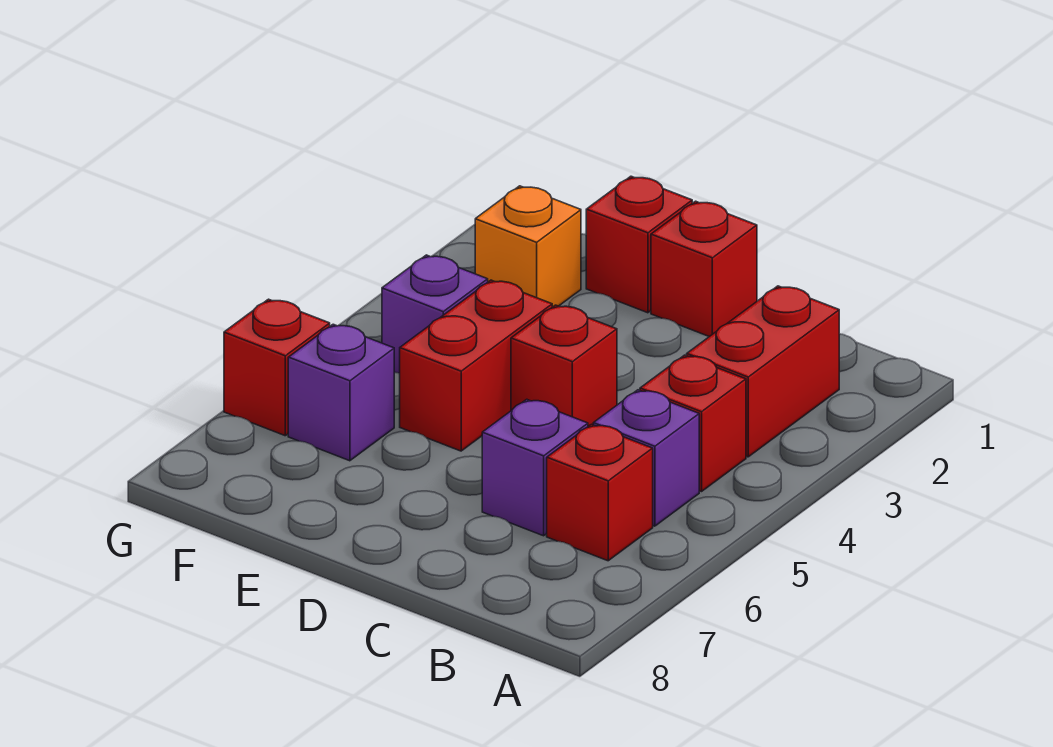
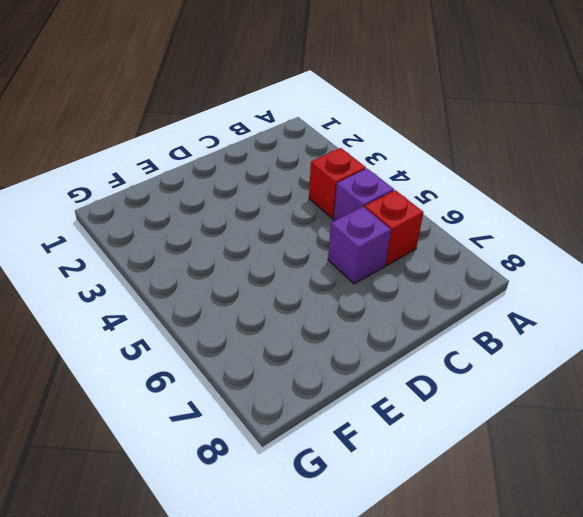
none -> red 1x2 brick [687,286,839,457]
none -> red 1x1 brick [651,201,757,337]
none -> red 1x1 brick [511,305,617,426]

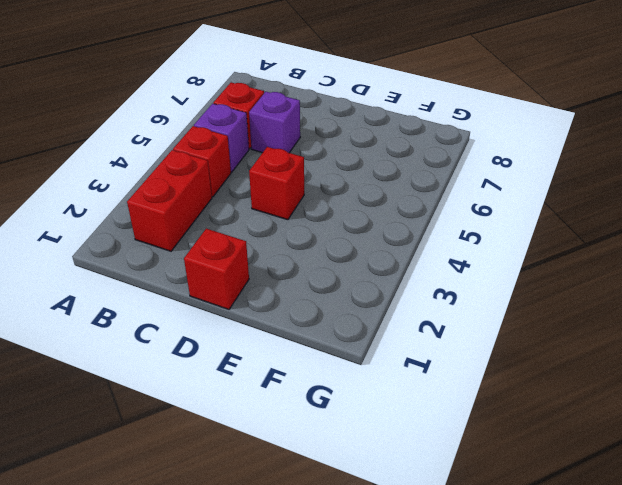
none -> red 1x1 brick [586,176,692,313]
none -> red 1x2 brick [400,280,552,451]
none -> orange 1x1 brick [475,186,581,307]

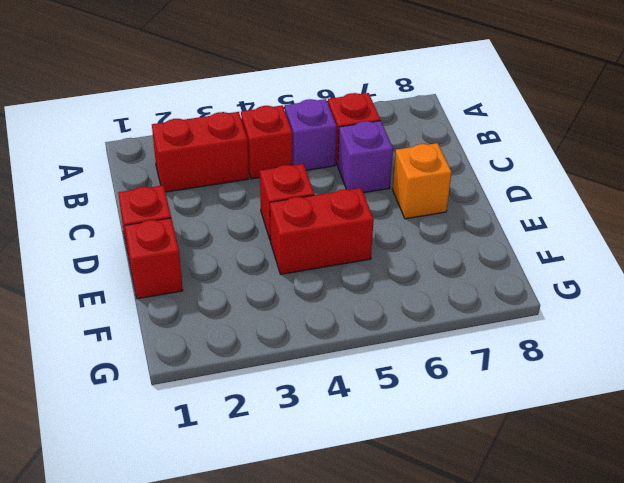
orange 1x1 brick [392,143,452,219] -> orange 1x1 brick moved to [475,186,581,307]
none -> purple 1x1 brick [382,255,488,373]
none -> purple 1x1 brick [288,324,394,461]
none -> red 1x1 brick [224,299,330,436]

